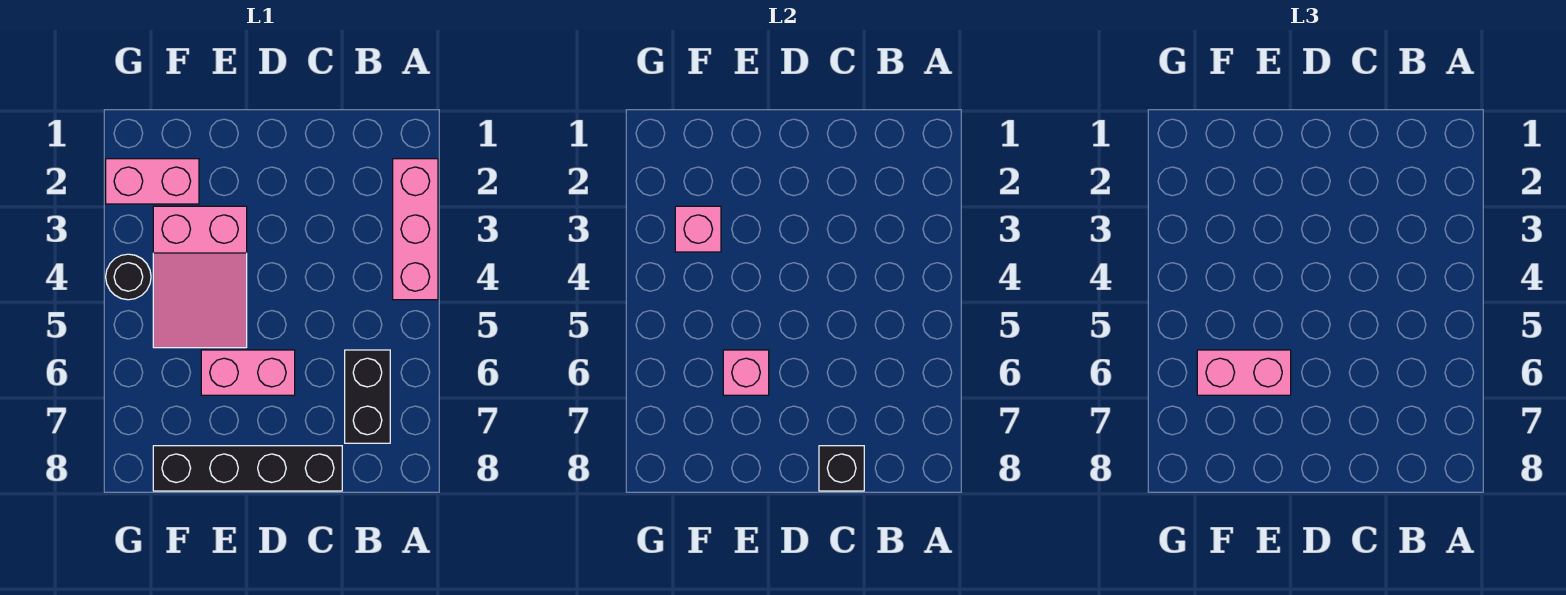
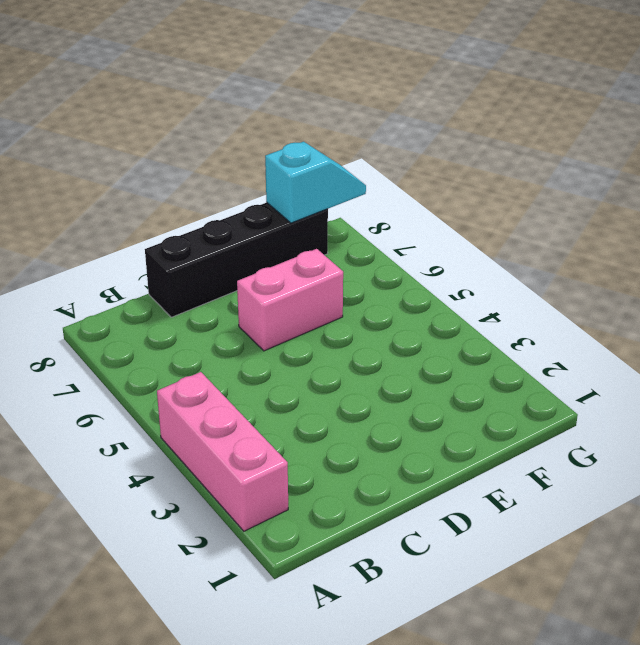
cyan 1x2 slope [265,142,366,223] -> none
none -> black 1x2 brick [345,350,390,443]
none -> pink 2x3 slope [153,206,247,348]

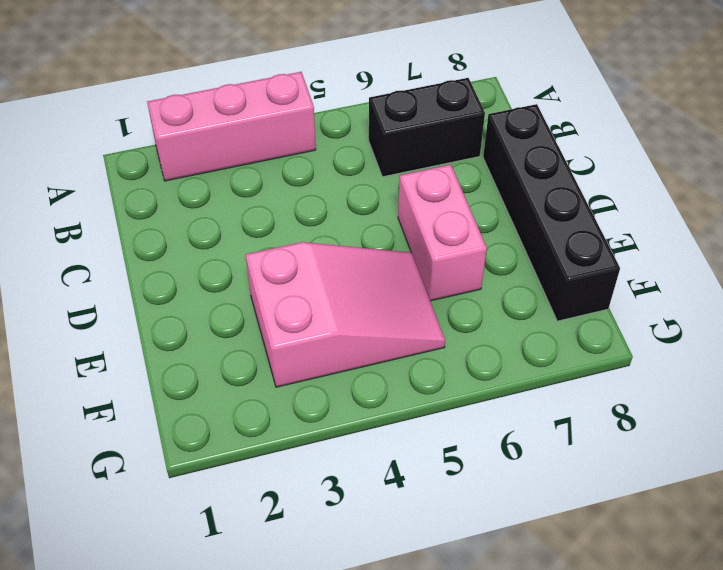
none -> pink 1x2 brick [106,159,199,204]
none -> black 1x1 round brick [106,254,151,300]

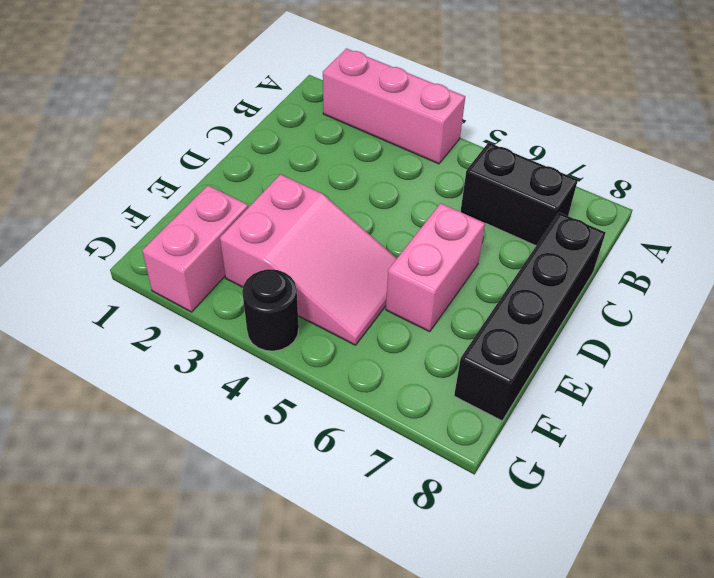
none -> black 1x1 brick [819,446,864,491]
none -> pink 1x1 brick [723,350,769,395]

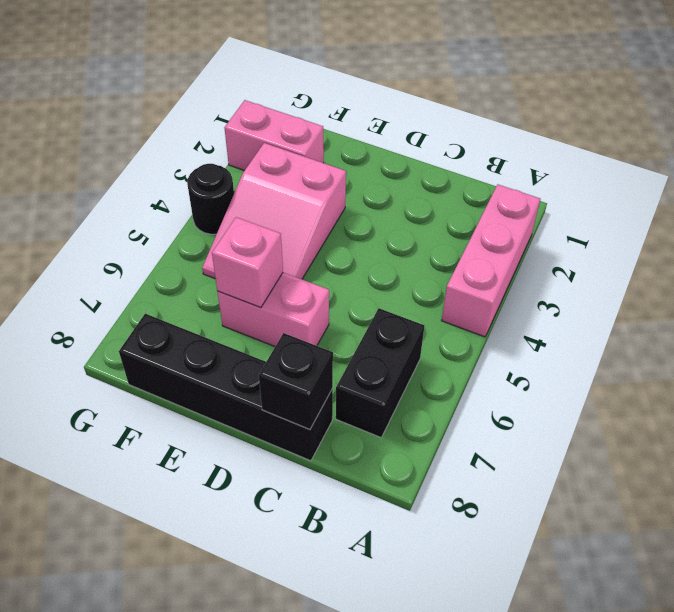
none -> pink 1x1 brick [675,206,721,252]
none -> pink 1x2 brick [1197,350,1291,395]

